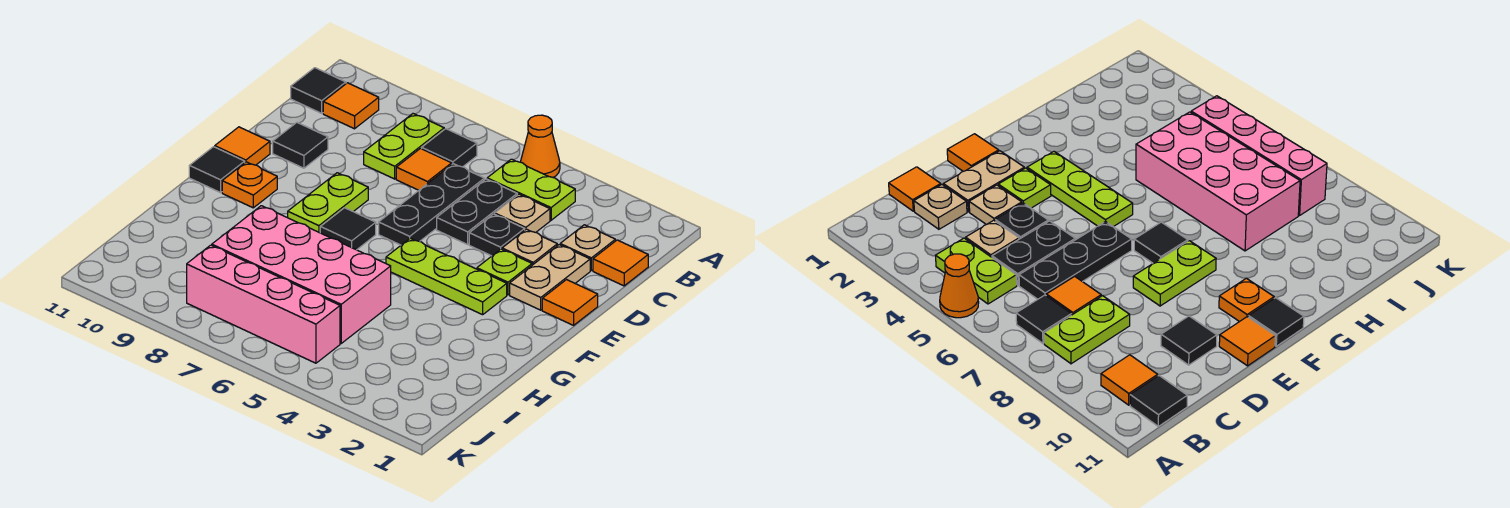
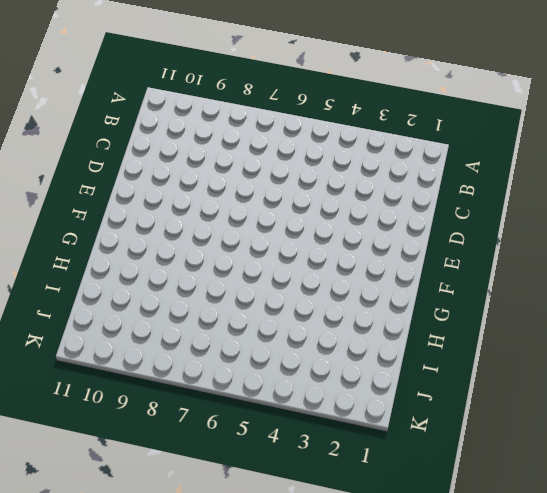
none -> orange 1x1 cone [521,115,560,177]
none -> lime 1x2 plate [487,159,575,220]
none -> black 1x1 tile [422,129,477,167]

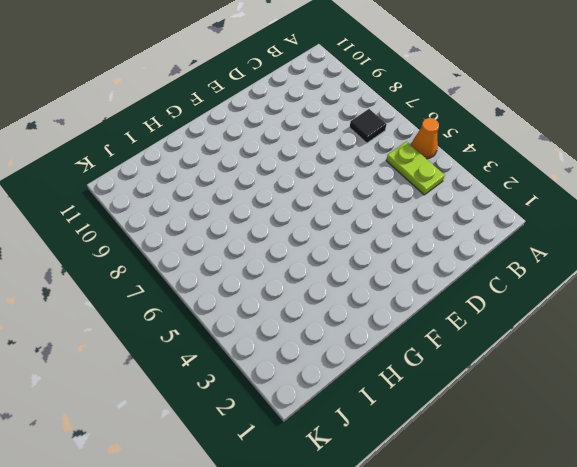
none -> lime 1x2 plate [364,114,444,179]
none -> orange 1x1 tile [323,83,379,129]
none -> black 1x1 tile [291,68,346,113]

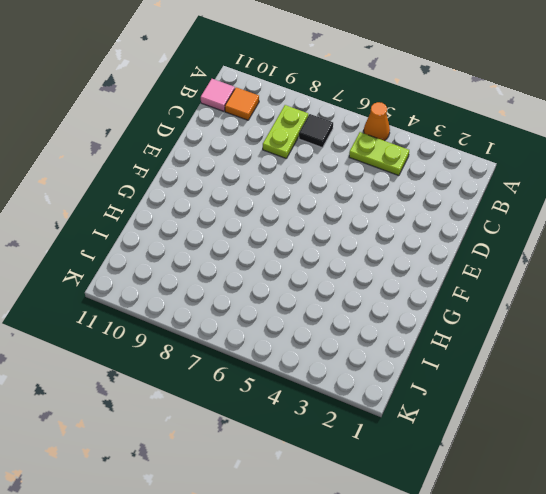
pink 1x1 tile [201,79,235,111] -> black 1x1 tile [291,68,346,113]
none -> orange 1x1 tile [593,240,648,286]
none -> tan 1x1 plate [560,225,615,270]
none -> tan 1x1 plate [495,194,550,232]

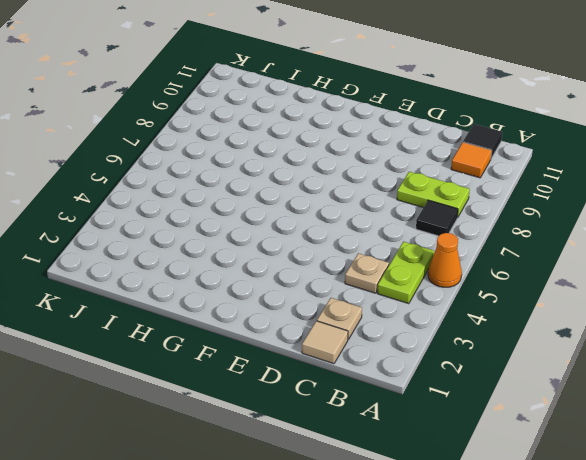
tan 1x1 tile [302,321,348,364] -> orange 1x1 tile [593,240,648,286]
none -> black 1x2 plate [437,179,517,244]
none -> black 1x3 plate [379,164,484,245]
none -> orange 1x1 tile [396,148,452,190]

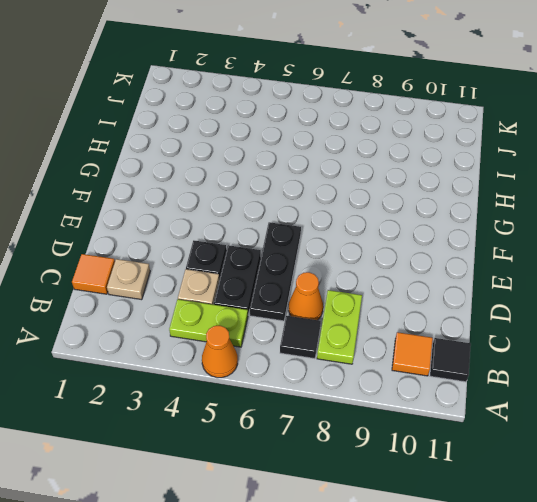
orange 1x1 cone [289,272,323,320] -> orange 1x1 tile [396,148,452,190]
none -> tan 1x2 plate [510,245,590,310]
none -> tan 1x1 plate [502,229,557,265]
none -> black 1x1 tile [273,123,328,168]

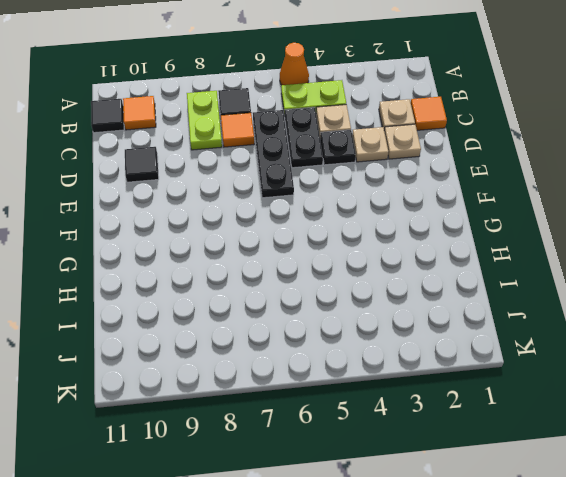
tan 1x1 plate [384,124,421,159] -> tan 1x2 plate [510,245,590,310]
none -> orange 1x1 tile [542,280,598,325]
none -> lime 1x1 plate [477,249,532,295]
none -> lime 1x2 plate [288,173,368,233]

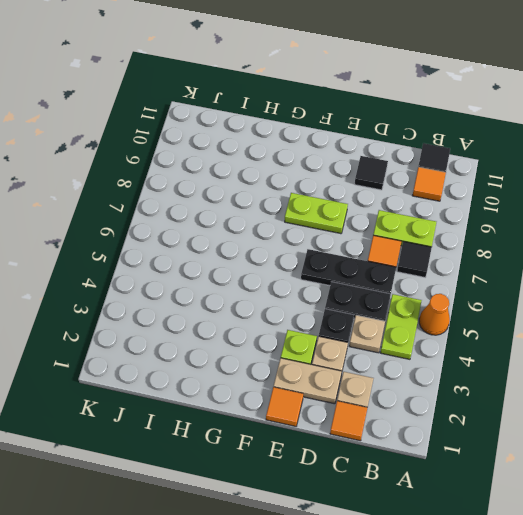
none -> orange 1x1 tile [215,127,270,165]
none -> lime 1x3 plate [386,238,507,315]
none -> black 1x1 tile [320,208,376,250]

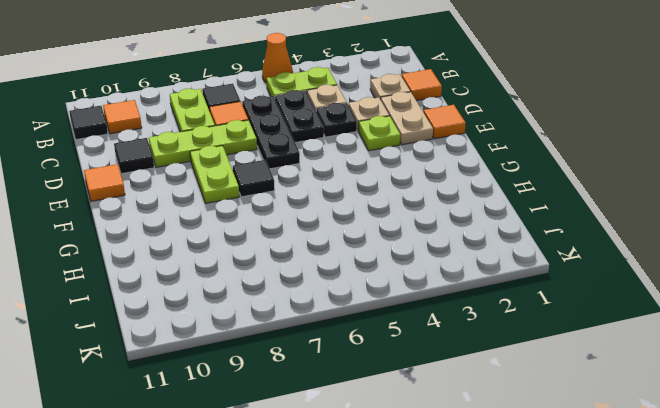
lime 1x3 plate [149,120,257,167] -> lime 1x3 plate moved to [386,238,507,315]
none -> orange 1x1 plate [222,162,277,208]
none -> black 1x1 tile [189,147,245,193]
none -> pink 2x4 brick [212,206,391,343]

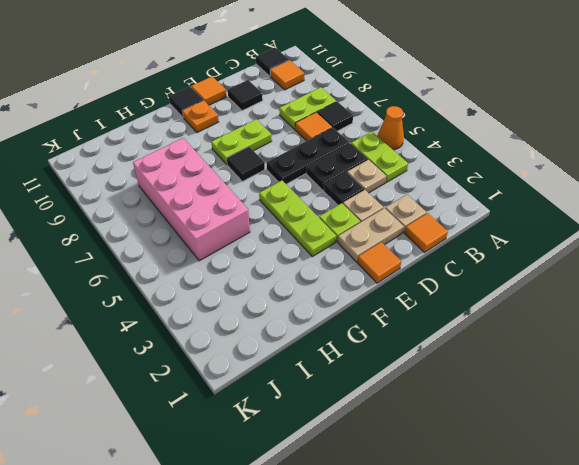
none -> pink 1x4 brick [187,245,340,363]

